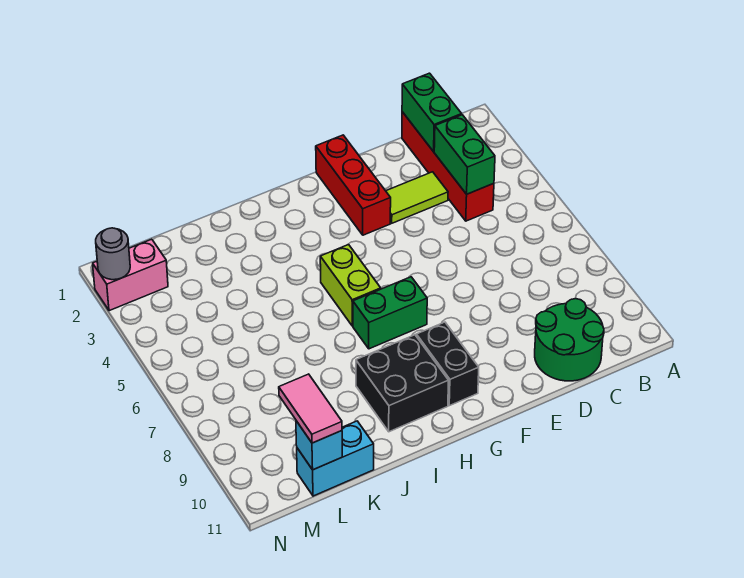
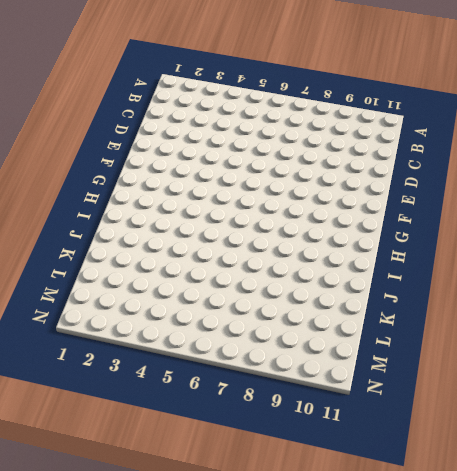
none -> red 1x4 brick [402,112,494,221]
none -> green 2x2 round brick [535,299,604,381]
none -> lime 1x2 tile [386,172,448,223]

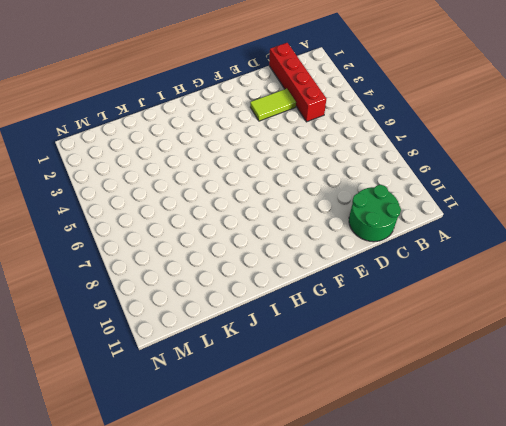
none -> red 1x3 brick [316,135,391,235]
none -> green 1x2 brick [353,277,427,349]
none -> black 1x2 brick [416,322,479,406]

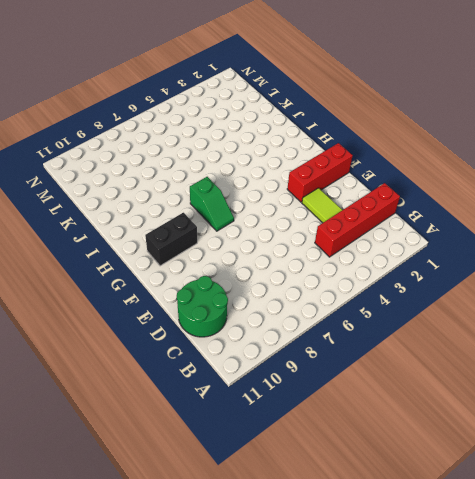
green 1x2 slope [190,177,234,231] -> green 1x2 brick [353,277,427,349]
none -> lime 1x2 brick [320,245,381,326]
none -> black 2x2 brick [356,335,449,432]
none -> cyan 1x2 brick [297,421,374,496]

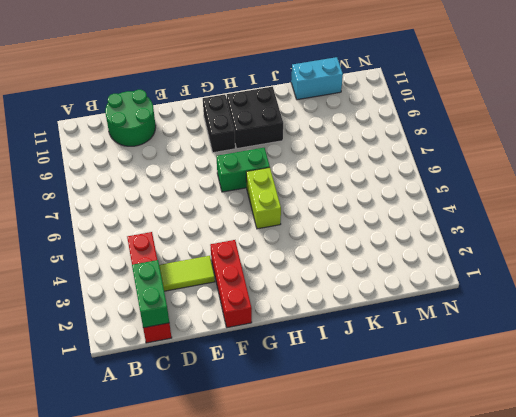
none -> pink 1x2 brick [93,239,168,311]
none -> green 1x2 brick [434,115,495,194]
none -> cyan 1x1 brick [296,421,342,470]

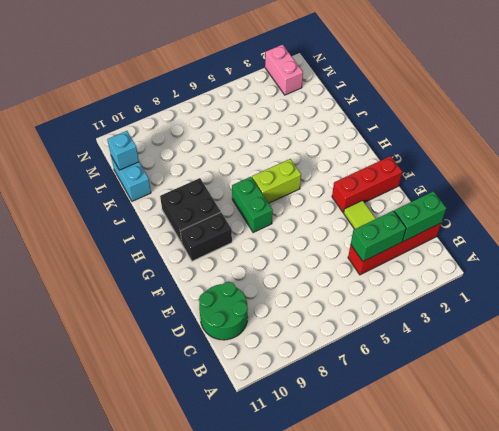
none -> grey 1x1 round brick [96,228,130,280]
none -> pink 1x2 tile [279,374,342,443]

